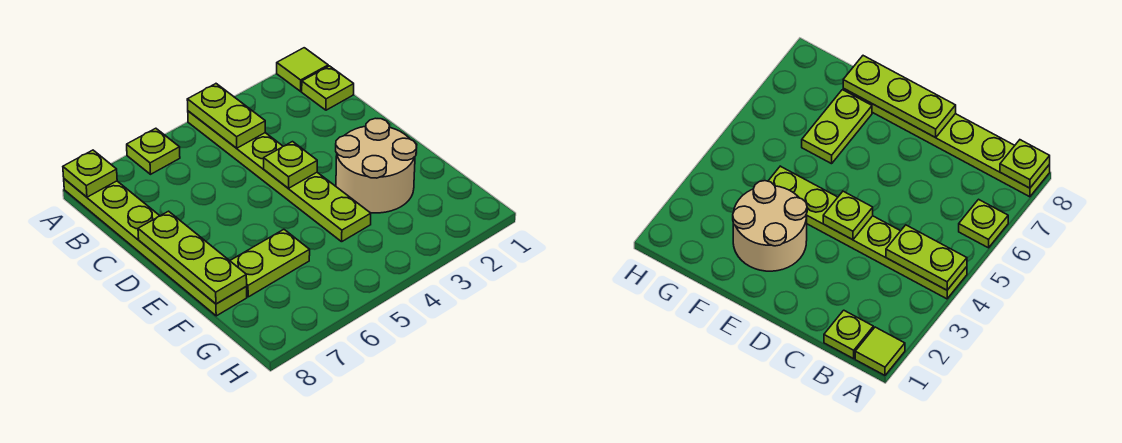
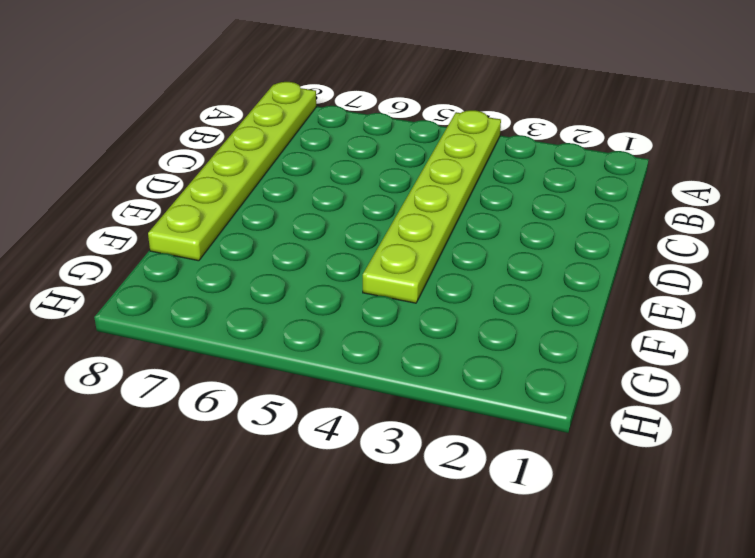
none -> lime 1x1 tile [277,48,328,91]
none -> lime 1x1 plate [127,128,180,174]

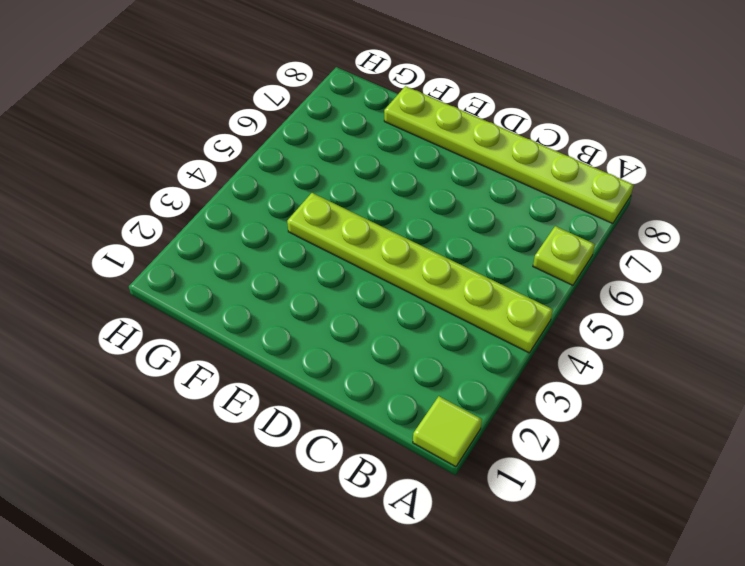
none -> lime 1x1 plate [302,66,354,110]
none -> tan 2x2 round brick [336,118,416,213]

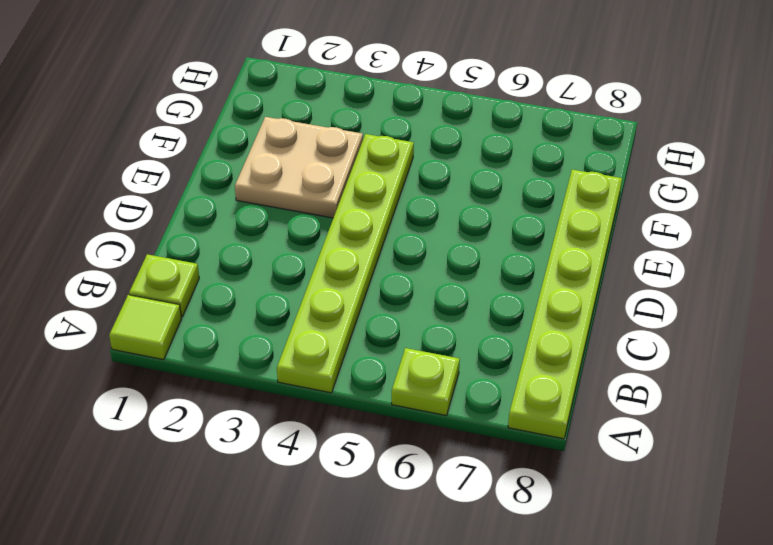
tan 2x2 plate [235,117,363,218] -> tan 2x2 round brick [336,118,416,213]
none -> lime 1x2 plate [230,229,310,297]
none -> lime 1x2 plate [187,84,265,148]

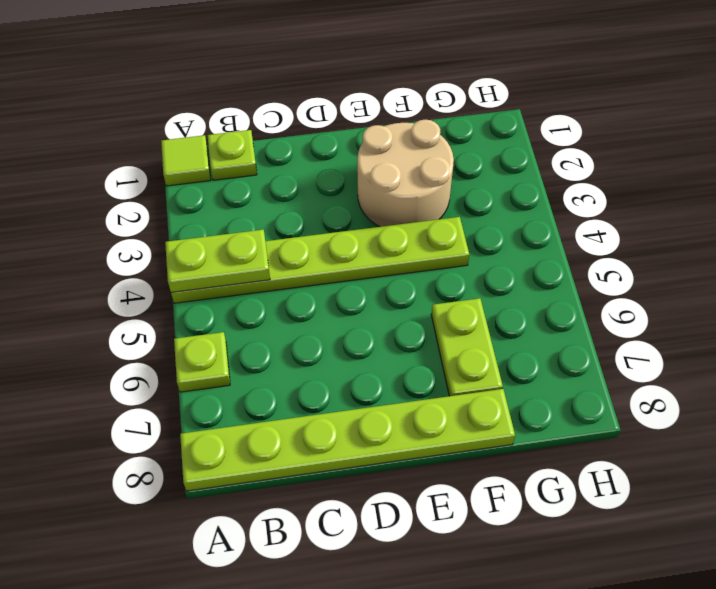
none -> lime 1x1 plate [63,150,117,197]
none -> lime 1x1 plate [264,142,317,188]

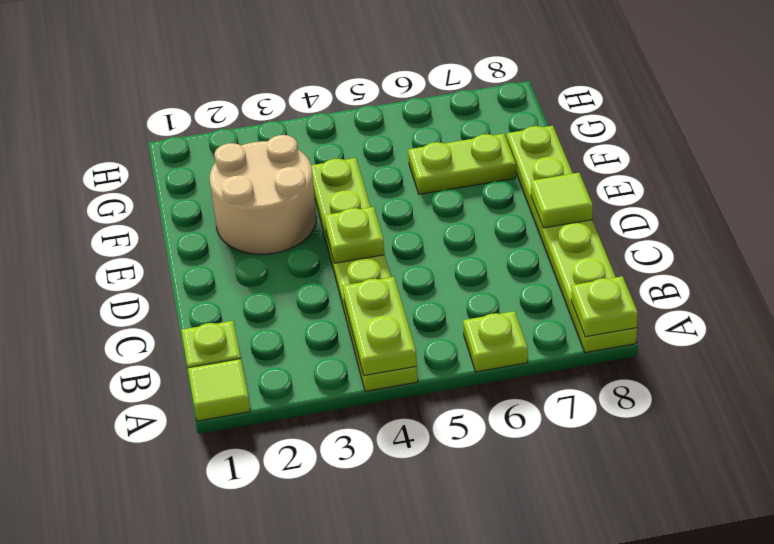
lime 1x1 tile [531,173,593,228] -> lime 1x3 plate [138,211,247,304]

